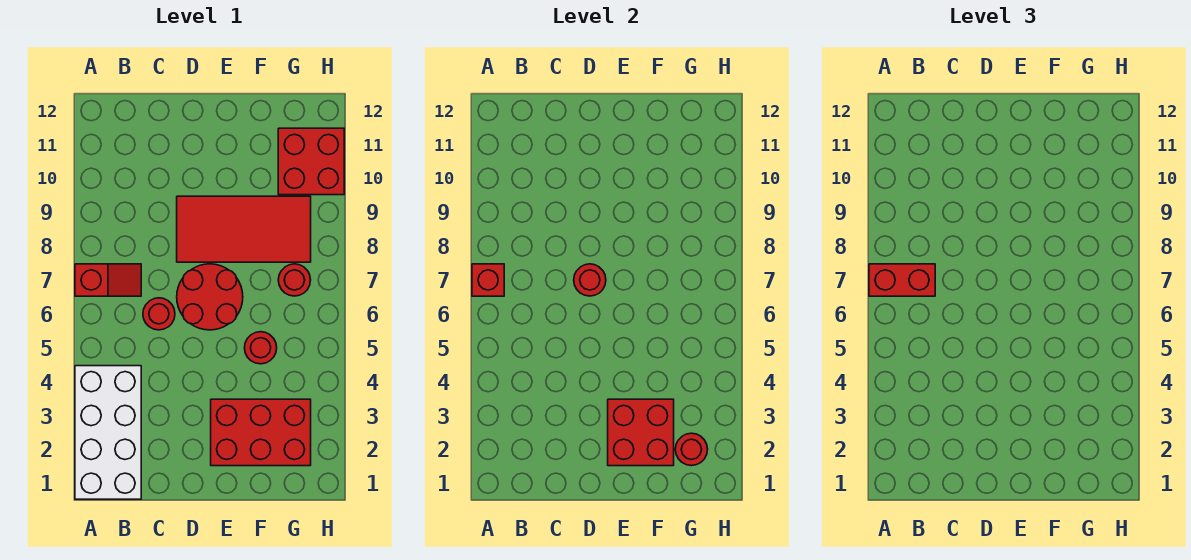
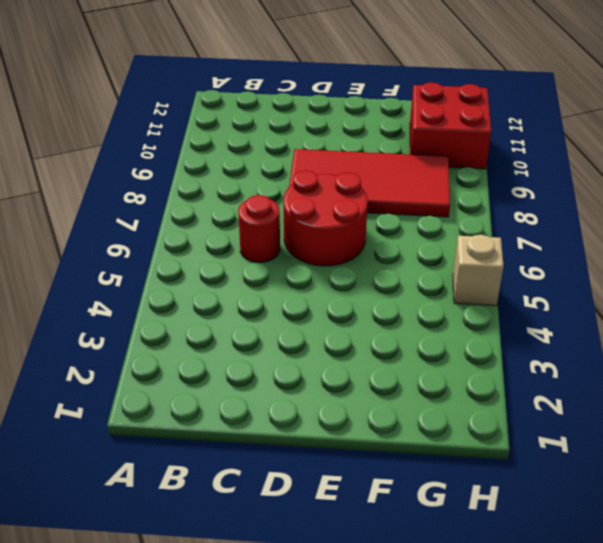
tan 1x1 brick [453,235,504,306] -> none
none -> white 2x4 brick [75,366,141,499]
none -> red 1x2 slope [75,264,141,296]
none -> red 2x3 brick [211,399,311,466]

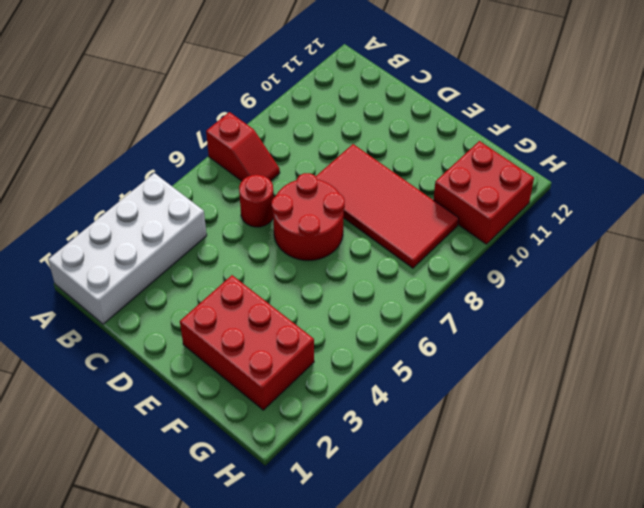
none -> red 1x1 round brick [245,332,277,364]
none -> red 1x1 round brick [278,264,311,296]
none -> red 1x1 brick [472,264,504,296]

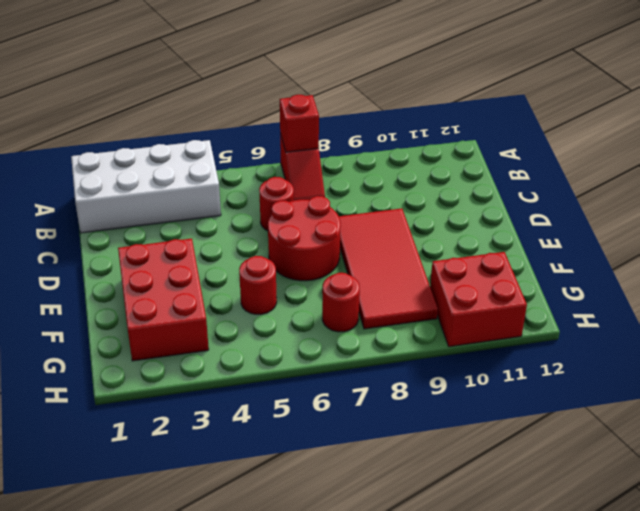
none -> red 1x1 round brick [574,264,606,296]
none -> red 2x2 brick [608,399,674,466]
none -> red 1x1 round brick [675,433,708,466]

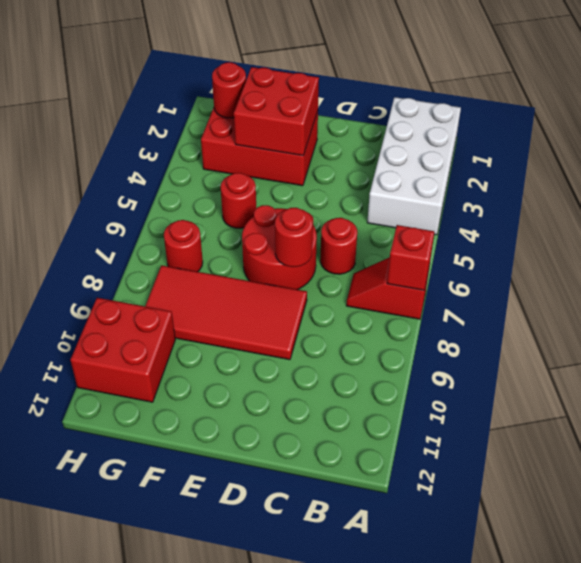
none -> red 1x2 brick [869,264,935,296]

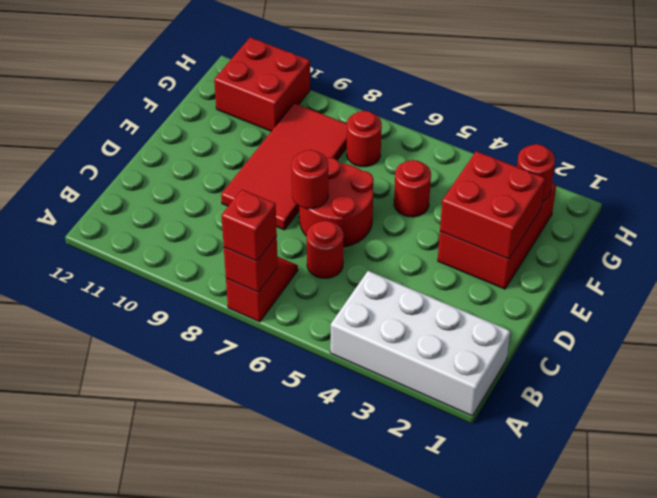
red 1x1 brick [222,190,277,261] -> red 1x2 brick [869,264,935,296]

